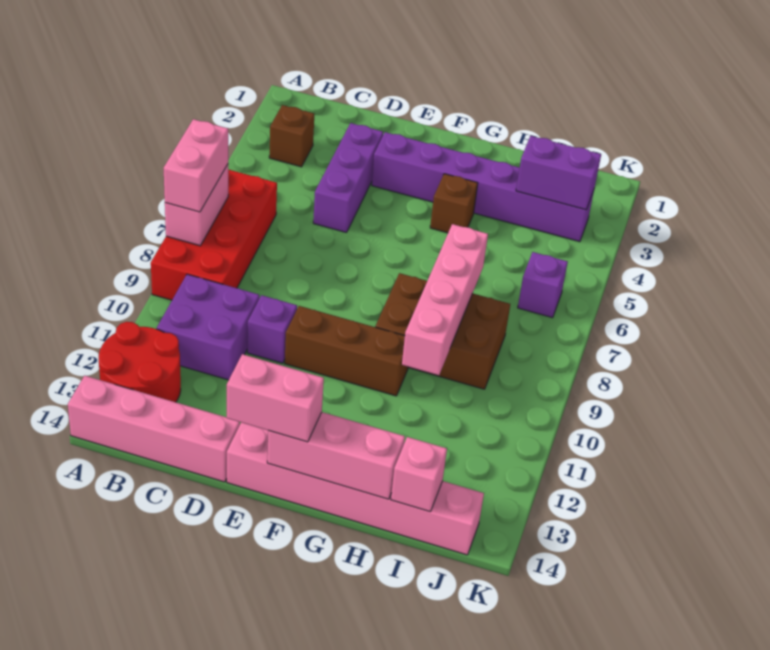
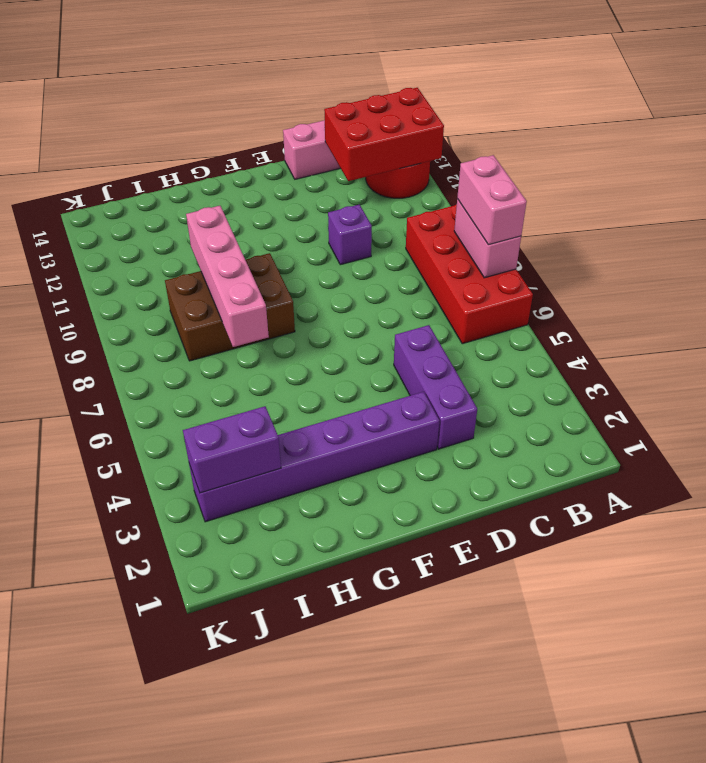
red 2x3 brick [324,88,444,181] -> none
none -> brown 1x1 brick [269,105,314,167]
none -> purple 2x2 brick [157,274,259,380]
none -> brown 1x3 brick [285,306,408,396]

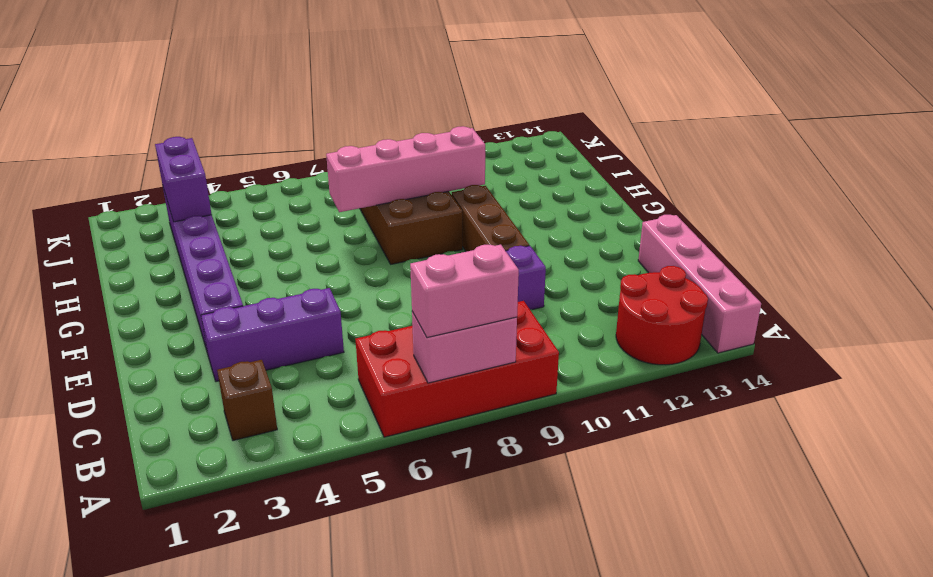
none -> purple 2x2 brick [157,274,259,380]
none -> pink 1x6 brick [227,422,484,555]
none -> brown 1x1 brick [430,174,478,233]

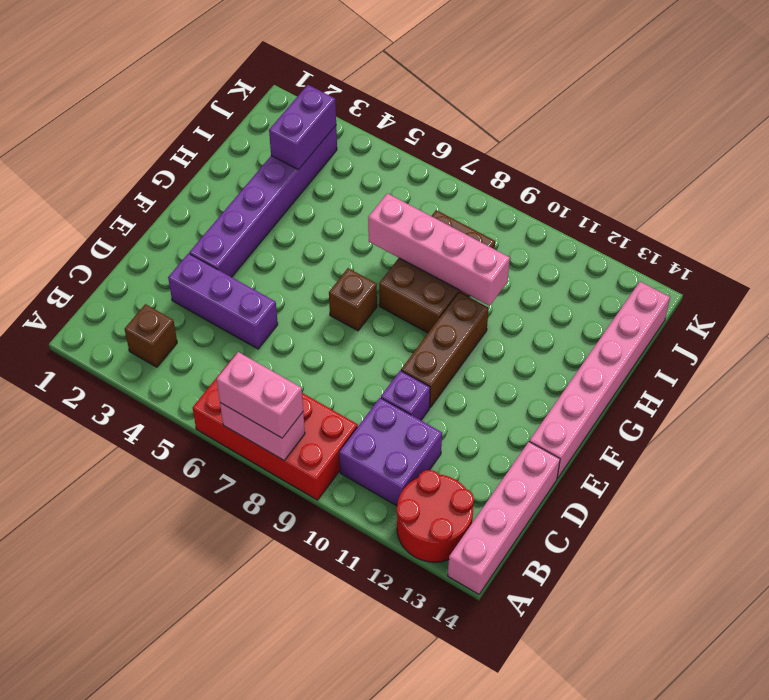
brown 1x1 brick [329,268,377,331] -> brown 1x1 brick moved to [430,174,478,233]
none -> purple 1x1 brick [518,252,568,318]
none -> pink 1x3 brick [267,412,405,499]
none -> pink 1x1 brick [391,437,447,512]

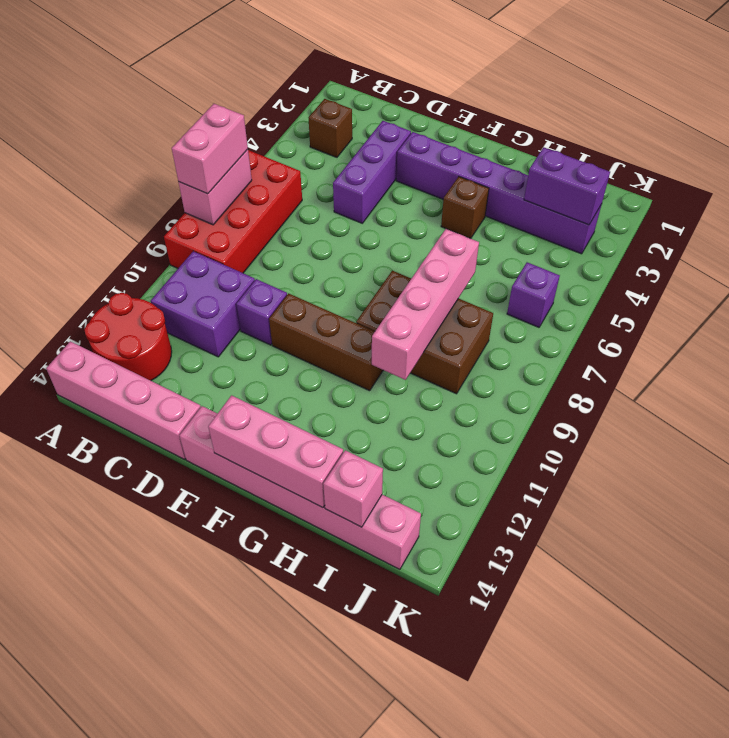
none -> pink 1x2 brick [227,354,324,442]

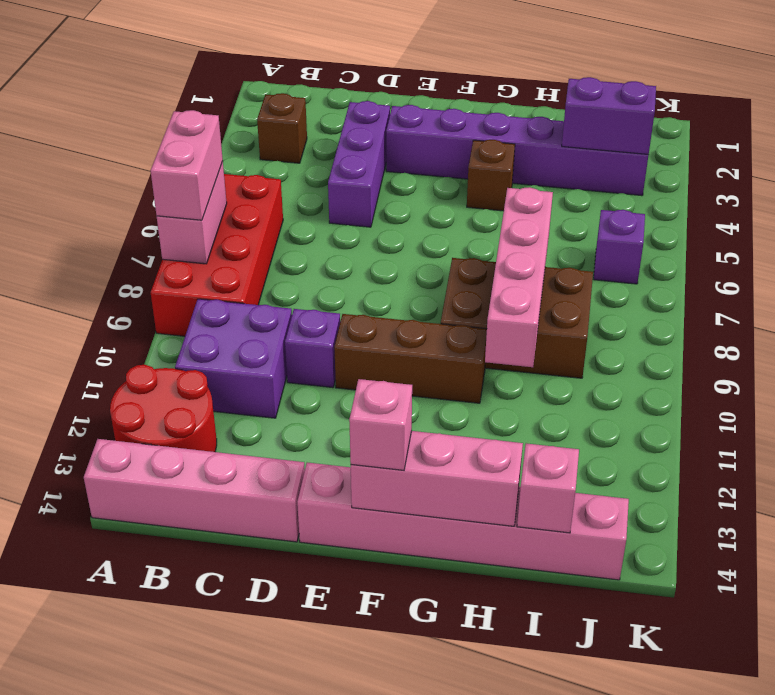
pink 1x1 brick [349,379,412,470] -> pink 1x2 brick [227,354,324,442]

